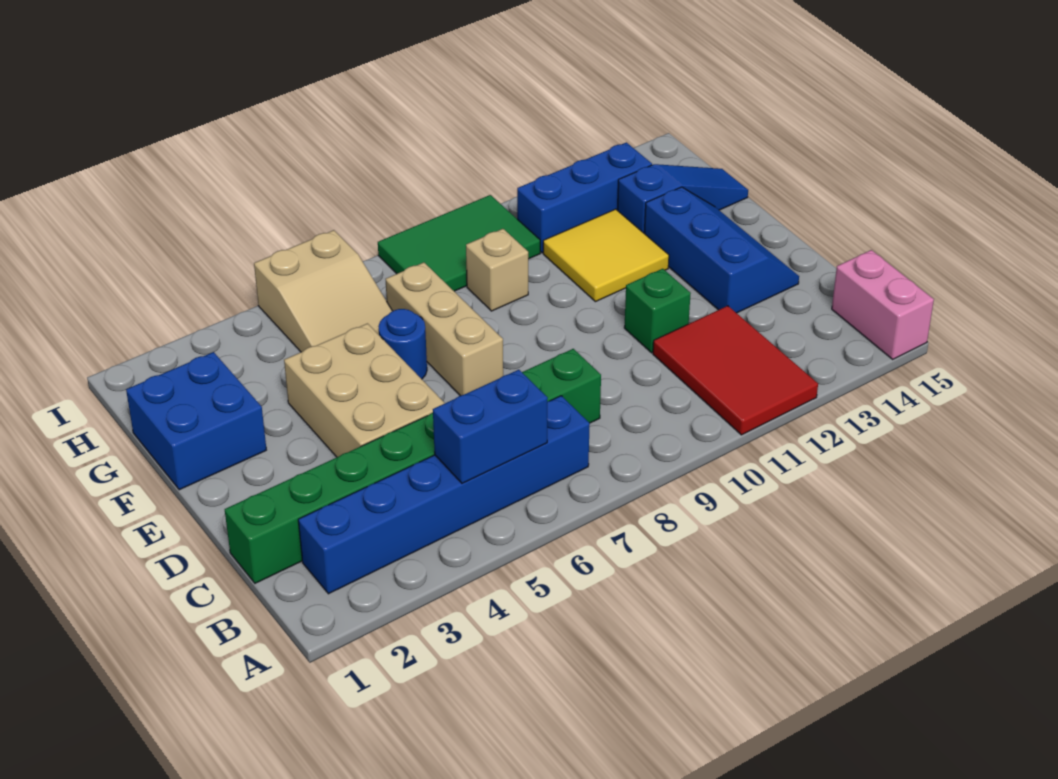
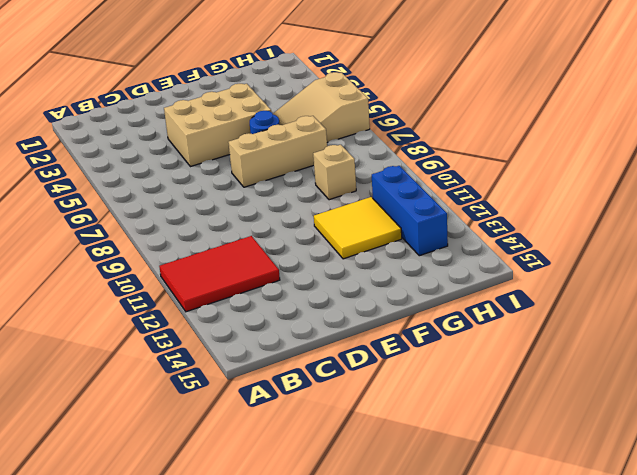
none -> pink 1x2 brick [832,250,934,359]
none -> blue 1x6 brick [298,396,590,594]
none -> green 1x8 brick [225,349,601,583]

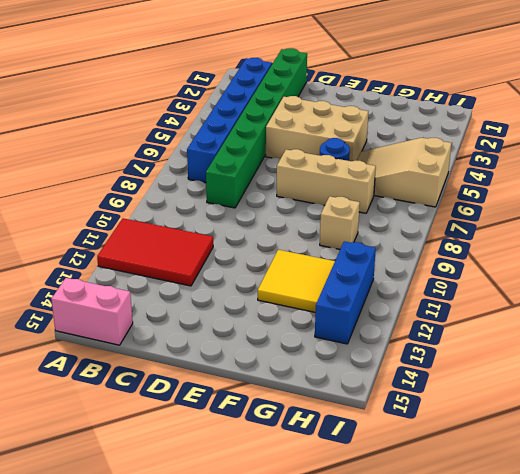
none -> green 1x1 brick [624,269,691,353]
none -> blue 2x3 slope [644,187,799,313]
none -> blue 2x2 brick [126,352,266,490]

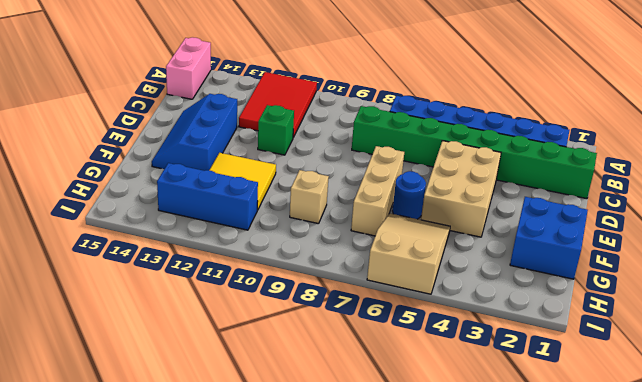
none -> blue 1x3 slope [617,164,748,233]
none -> green 2x3 tile [378,195,540,291]
none -> blue 1x2 brick [433,370,548,483]

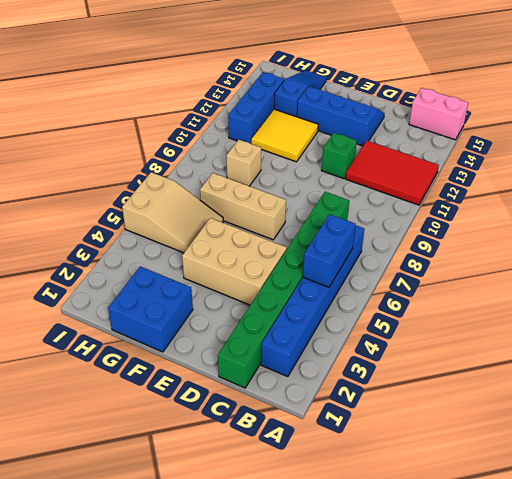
none -> blue 1x1 round brick [378,309,427,379]
none -> green 2x3 tile [378,195,540,291]

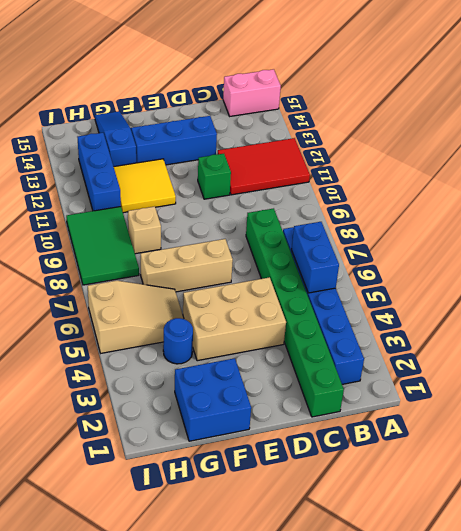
blue 1x1 round brick [163,318,193,364] -> blue 1x1 round brick moved to [378,309,427,379]

